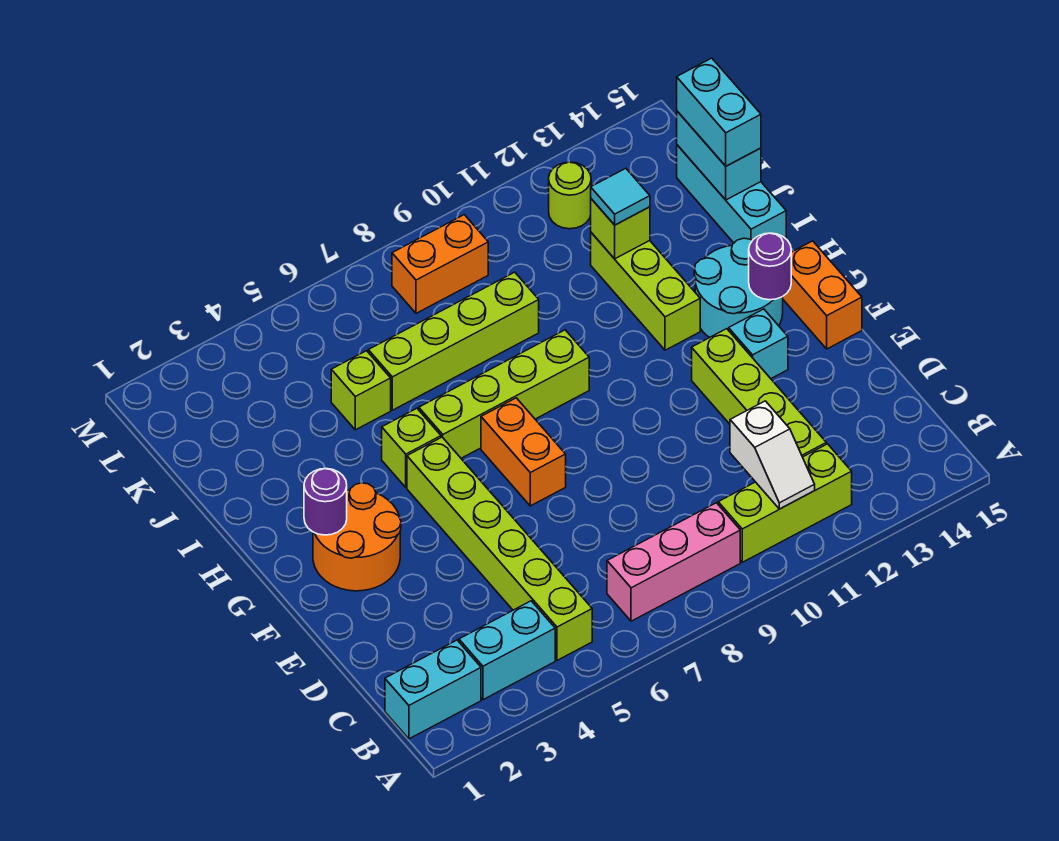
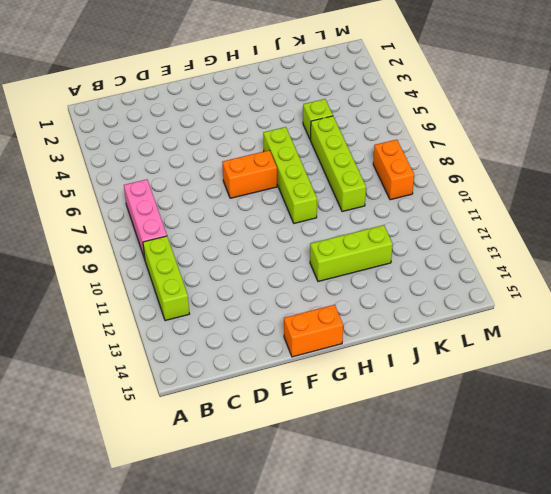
none -> cyan 1x2 brick [385,640,481,739]
none -> cyan 1x2 brick [459,601,555,700]
none -> lime 1x6 brick [407,437,592,660]

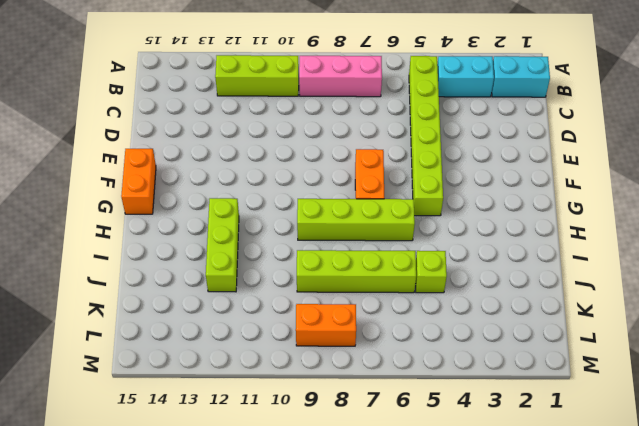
none -> lime 1x4 brick [692,329,826,457]
none -> orange 2x2 round brick [313,483,401,591]
none -> cyan 1x1 brick [729,309,788,378]

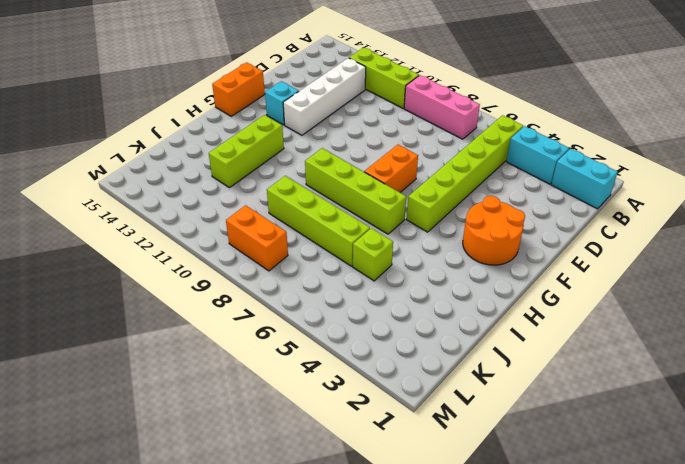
white 1x4 brick [283,58,366,135] -> lime 1x4 brick [692,329,826,457]
none -> cyan 2x2 round brick [694,238,783,338]
none -> lime 1x1 brick [382,408,441,487]
none -> cyan 1x3 brick [677,145,786,243]

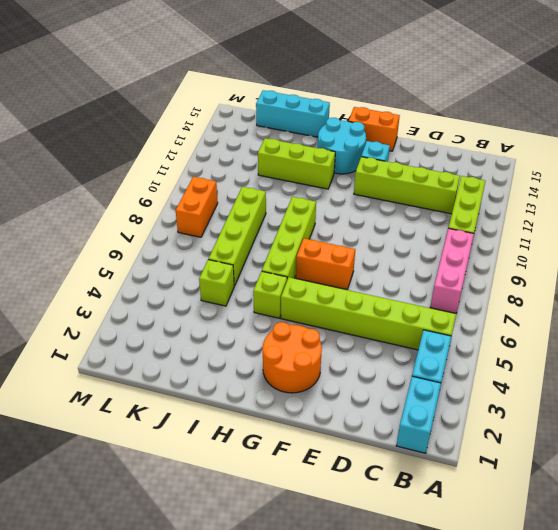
none -> lime 1x1 round brick [549,162,591,229]
none -> white 1x2 slope [730,401,815,509]
none -> purple 1x1 round brick [304,469,347,535]

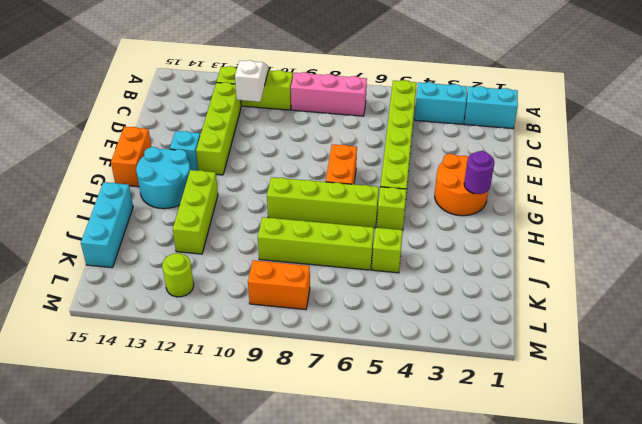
none -> purple 1x1 round brick [749,233,791,300]
none -> lime 1x1 brick [591,199,650,259]
none -> cyan 1x2 brick [677,111,761,200]

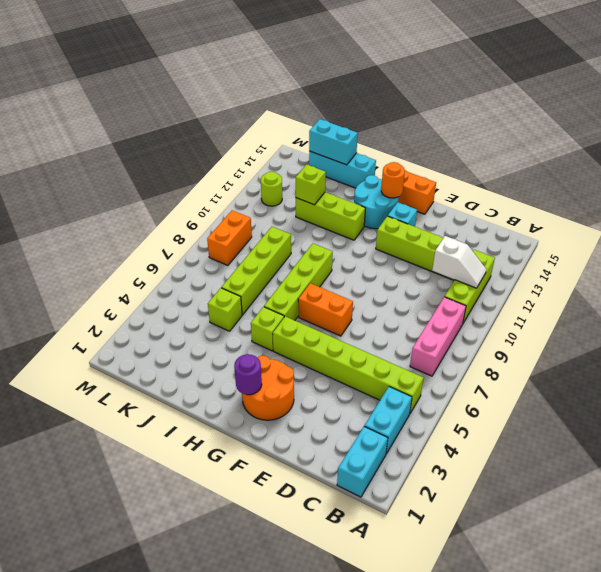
orange 1x1 round brick [381,162,405,198] -> purple 1x1 round brick [749,233,791,300]
none -> cyan 1x1 tile [591,168,650,225]
none -> cyan 1x2 brick [677,58,761,166]

